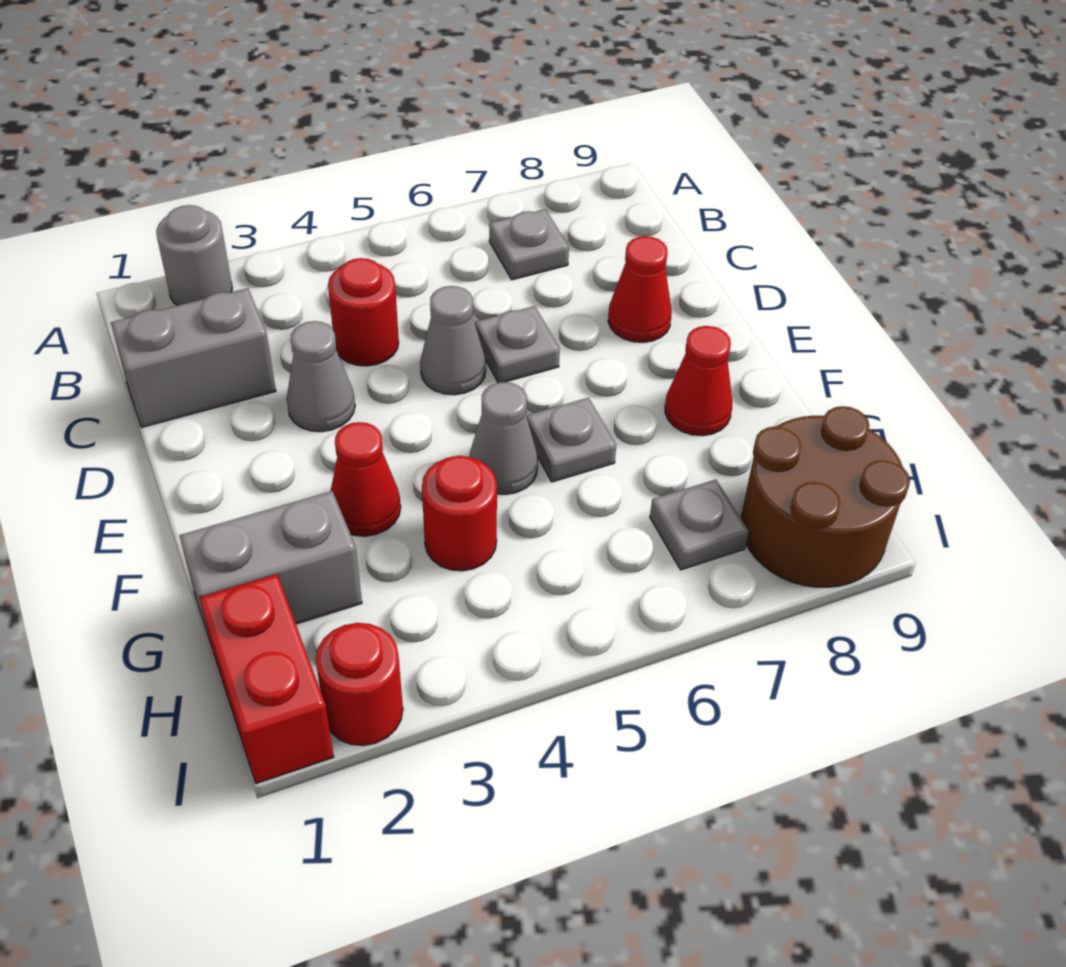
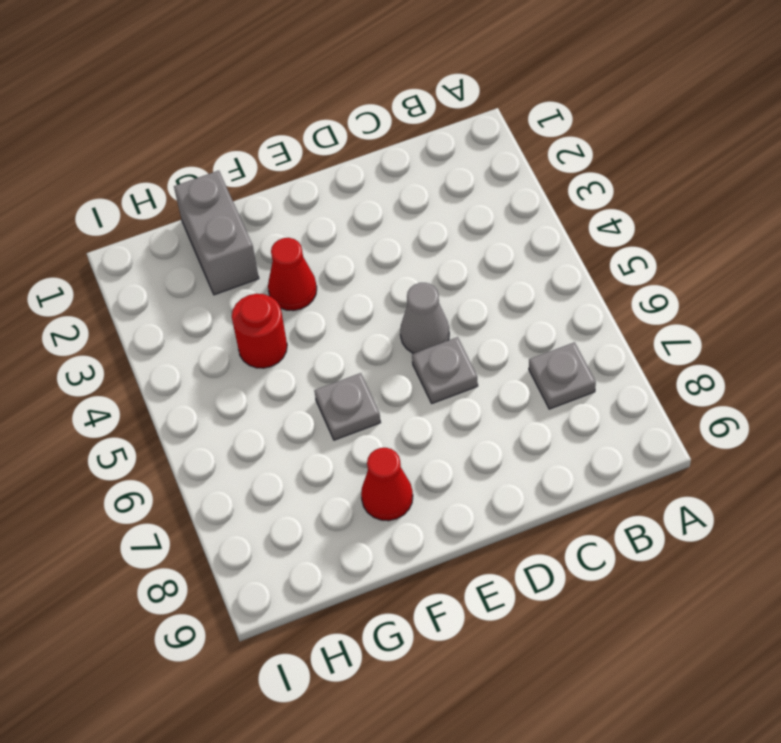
none -> grey 1x1 round brick [156,205,232,306]
none -> grey 1x2 brick [111,288,276,428]
none -> red 1x1 round brick [328,258,399,366]

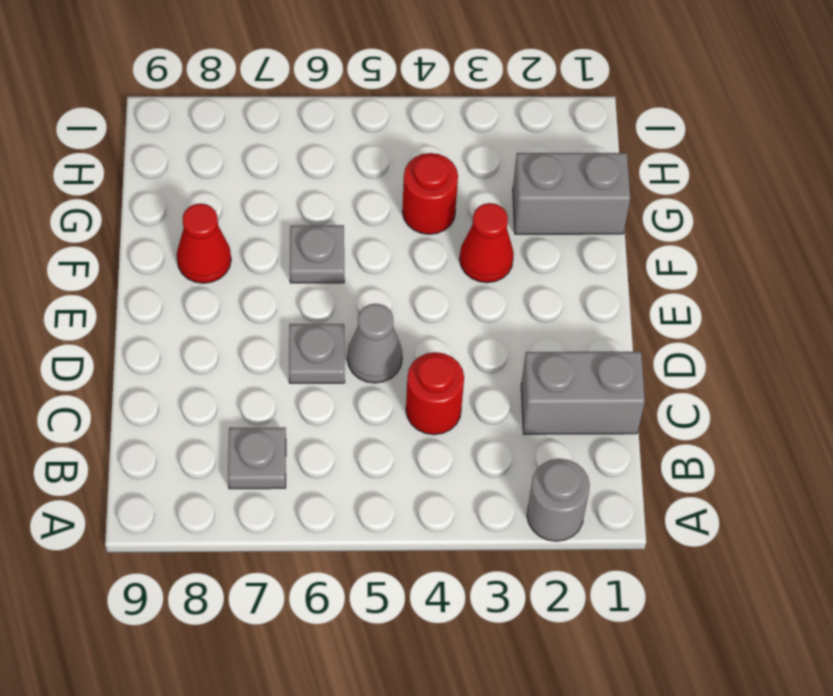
none -> grey 1x1 cone [287,321,355,432]
none -> red 1x1 cone [608,236,672,342]
none -> grey 1x1 cone [469,382,538,494]

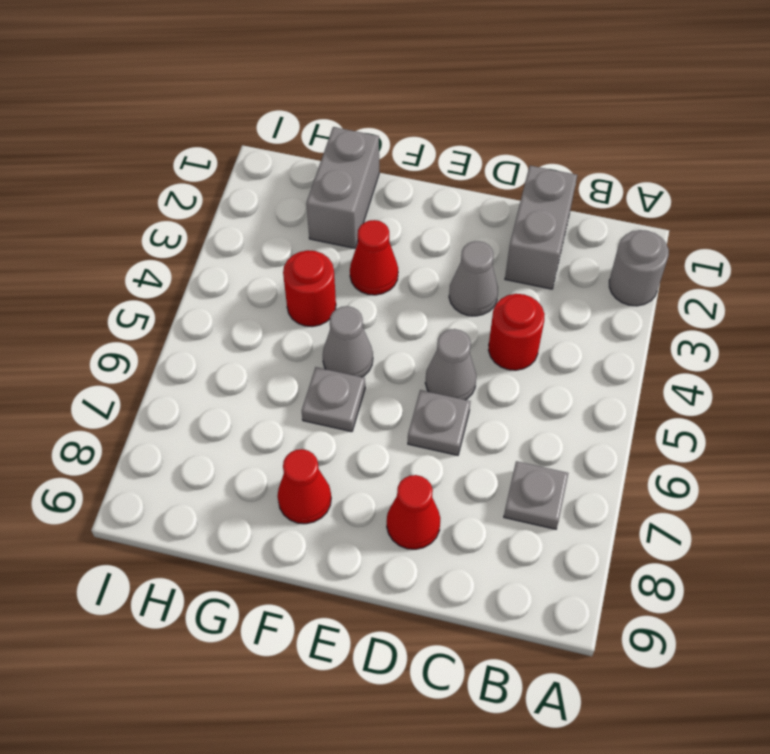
none -> red 1x2 brick [199,574,334,783]
none -> grey 1x1 plate [650,480,749,570]
none -> brown 2x2 round brick [741,406,910,587]

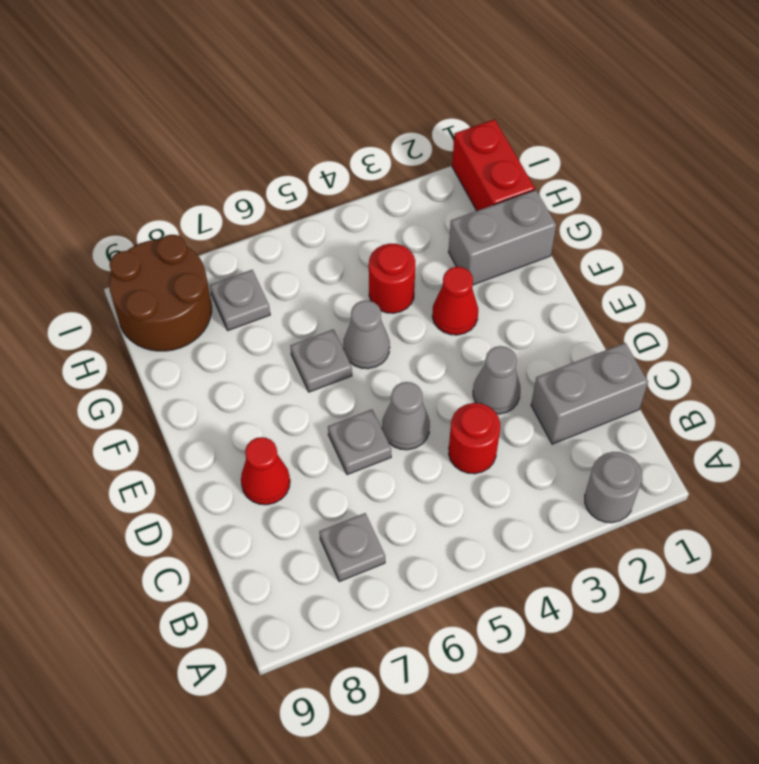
none -> red 1x1 cone [665,326,732,436]
none -> red 1x1 round brick [315,623,403,746]

